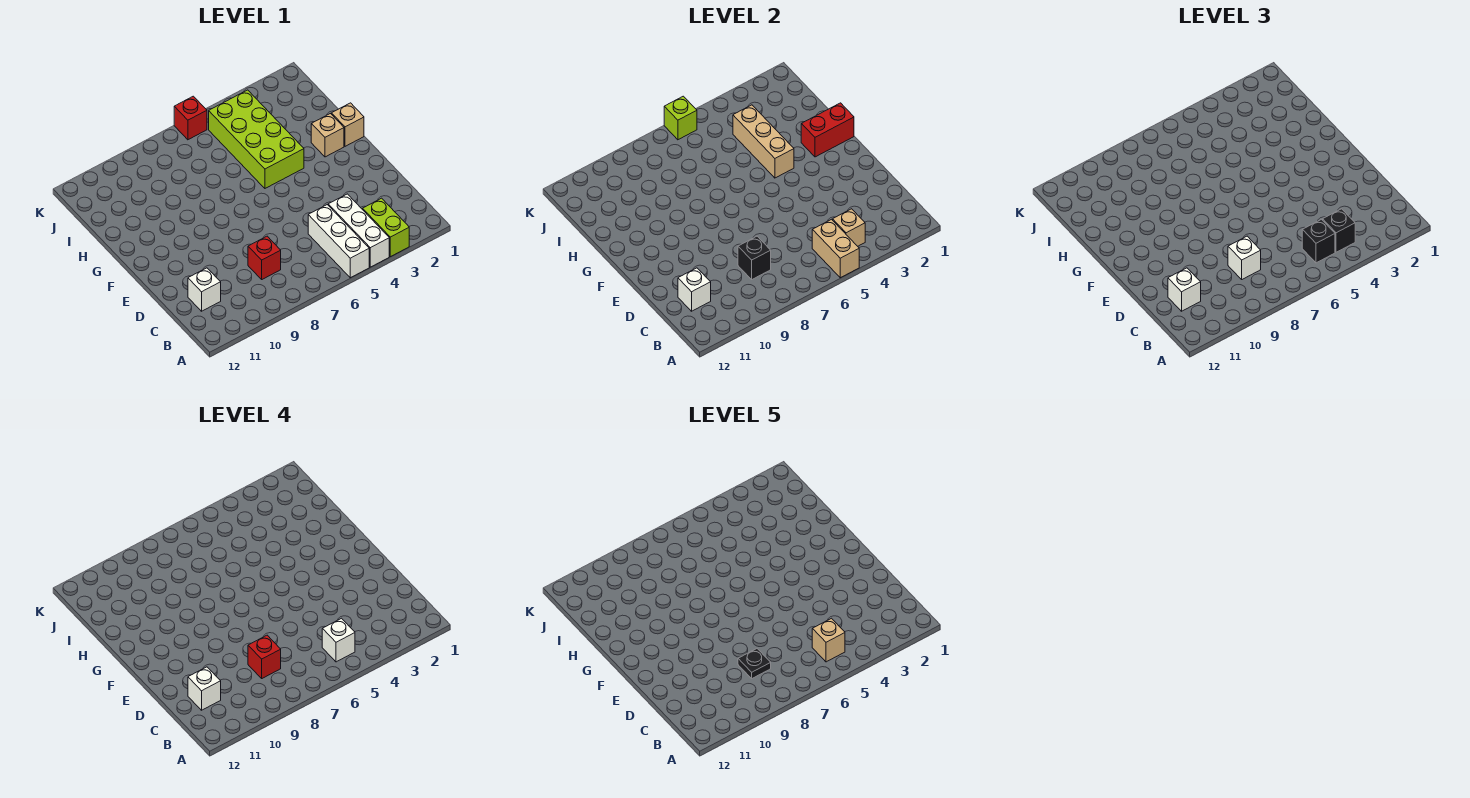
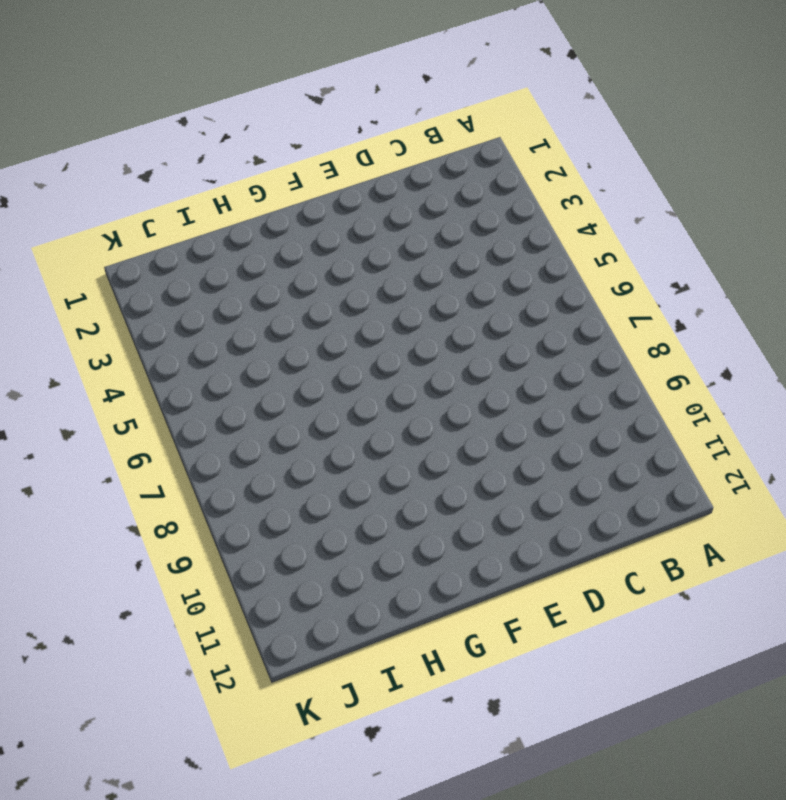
none -> lime 1x2 brick [363,198,409,257]
none -> white 1x3 brick [328,194,389,267]
none -> white 1x3 brick [308,205,369,278]

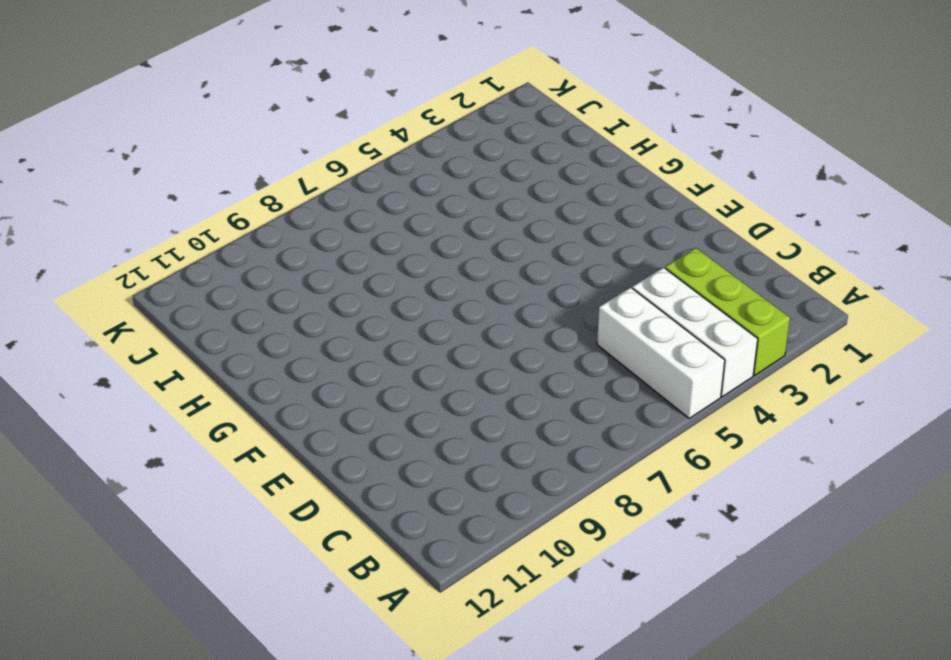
lime 1x3 brick [665,248,790,375] -> lime 1x2 brick [363,198,409,257]
none -> red 1x1 brick [248,236,281,279]
none -> white 1x1 brick [188,268,221,311]
none -> tan 1x1 brick [331,103,364,146]

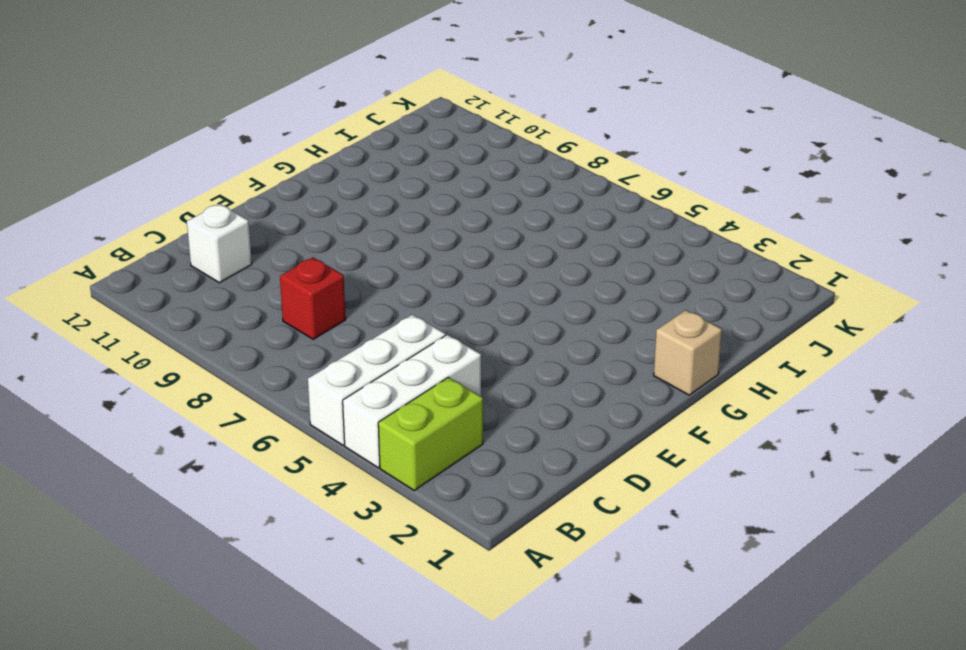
none -> tan 1x1 brick [311,114,344,157]
none -> lime 2x4 brick [209,90,304,188]
none -> red 1x1 brick [174,96,207,140]

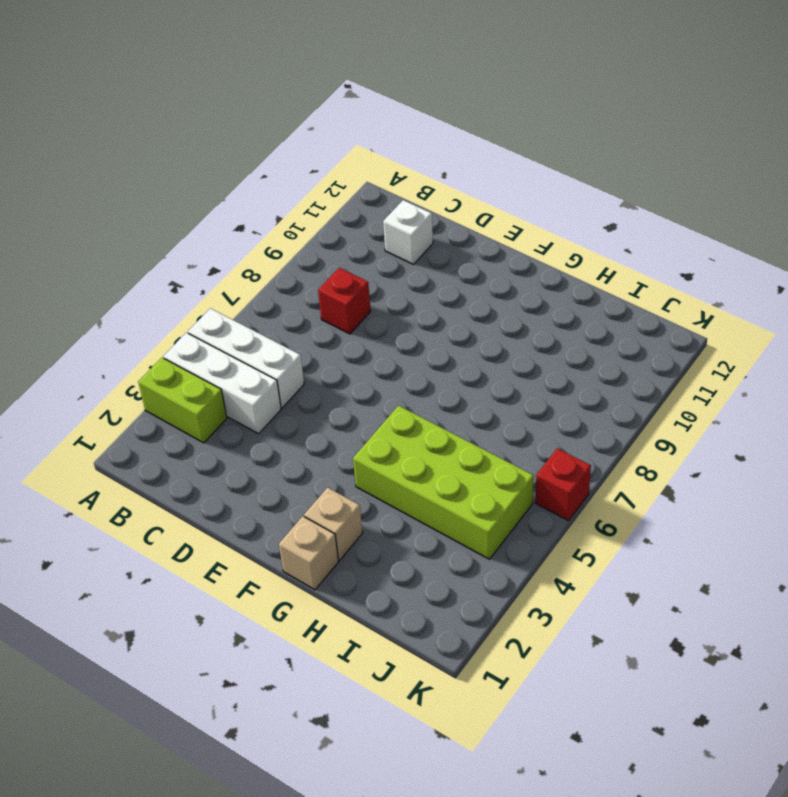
none -> tan 1x2 brick [812,219,859,278]
none -> tan 1x1 brick [833,209,865,246]
none -> black 1x1 brick [738,236,771,279]

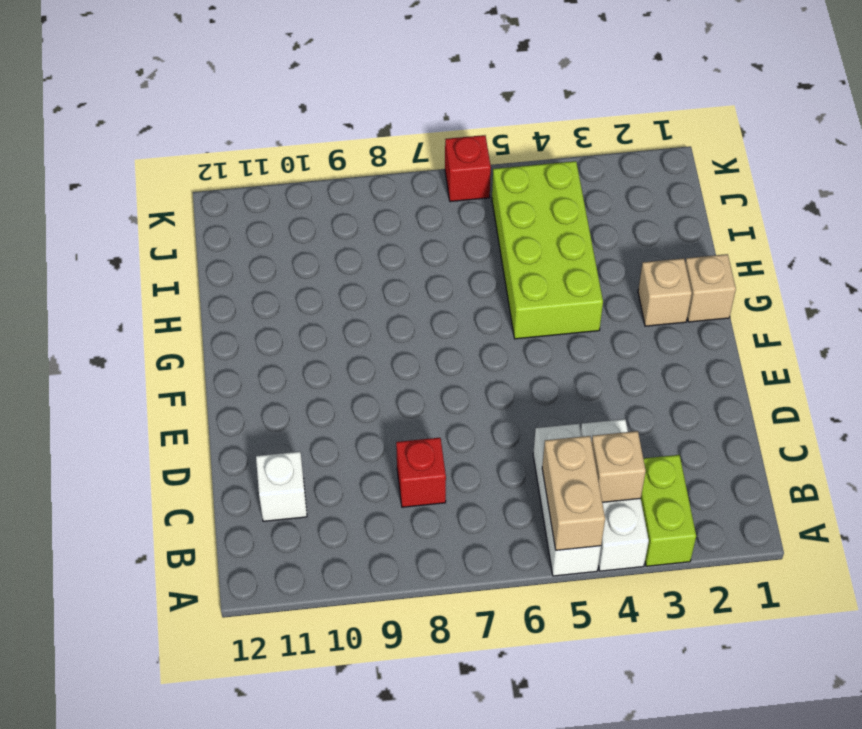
none -> black 1x1 brick [738,236,771,279]
none -> white 1x1 brick [678,268,711,311]
none -> red 1x2 brick [801,103,854,157]

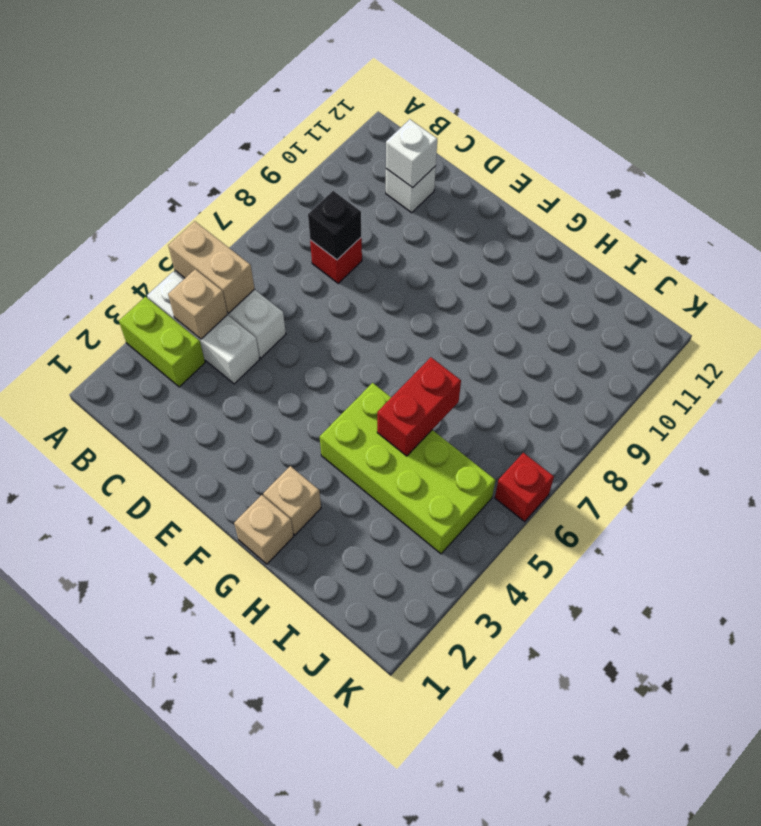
red 1x2 brick [377,357,461,456] -> red 1x2 brick moved to [801,103,854,157]
none -> tan 1x3 brick [733,105,794,178]
none -> lime 1x1 brick [664,96,697,140]
none -> black 1x1 brick [1323,209,1355,252]

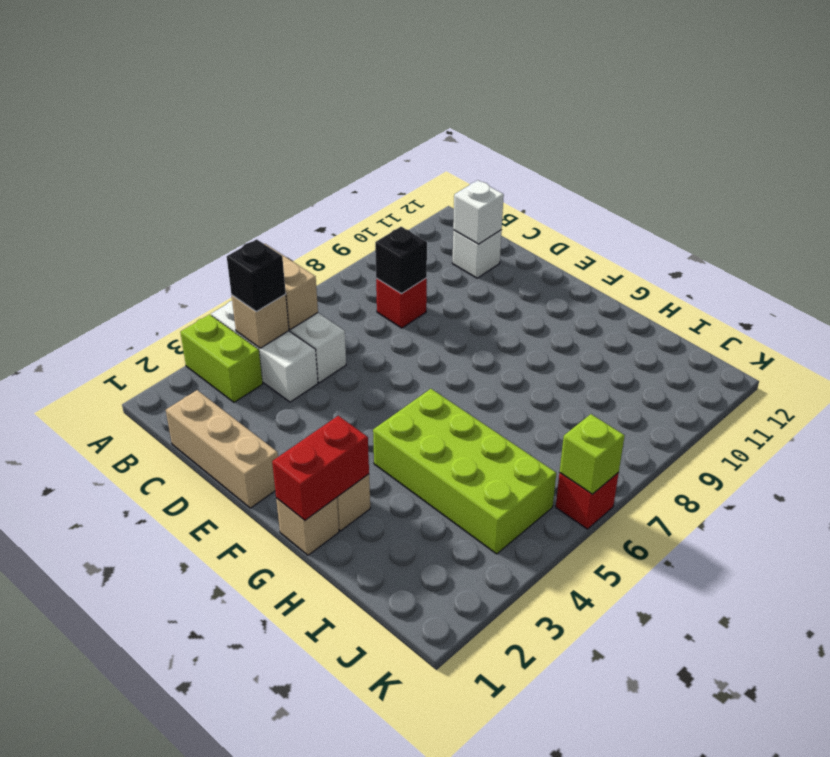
tan 1x3 brick [166,390,278,508] -> tan 1x3 brick moved to [733,105,794,178]
none -> black 1x1 brick [1302,219,1335,263]
none -> white 1x1 brick [1228,236,1261,279]
none -> white 1x1 brick [1168,268,1201,311]

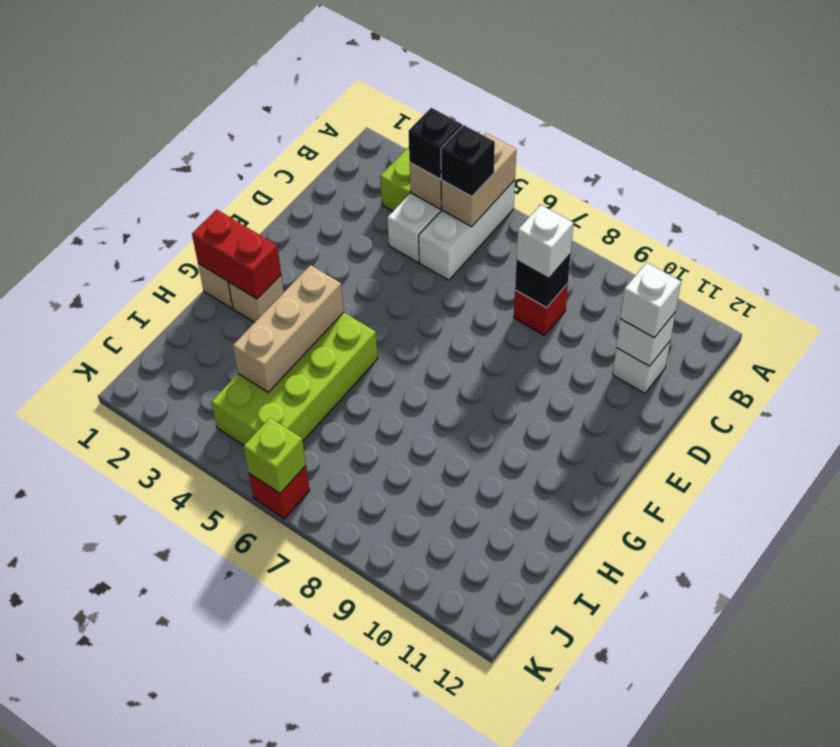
none -> white 1x1 brick [322,618,355,662]
none -> red 1x1 brick [248,635,281,678]
none -> white 1x1 brick [188,667,221,710]

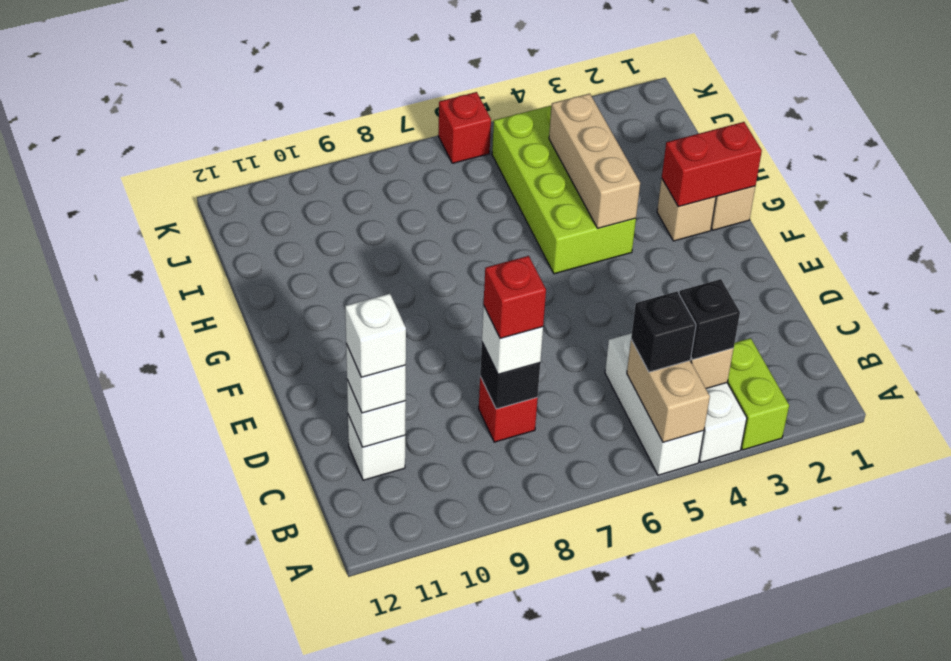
none -> lime 1x1 brick [664,96,697,140]
none -> white 1x1 brick [322,618,355,662]
none -> tan 1x1 brick [812,618,845,662]

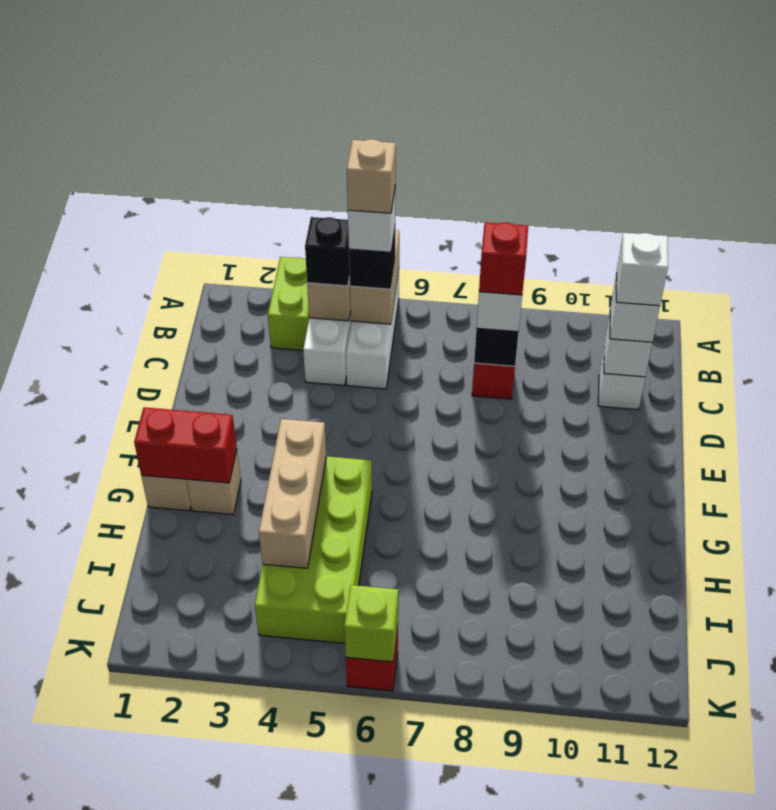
none -> black 1x1 plate [738,649,771,678]

